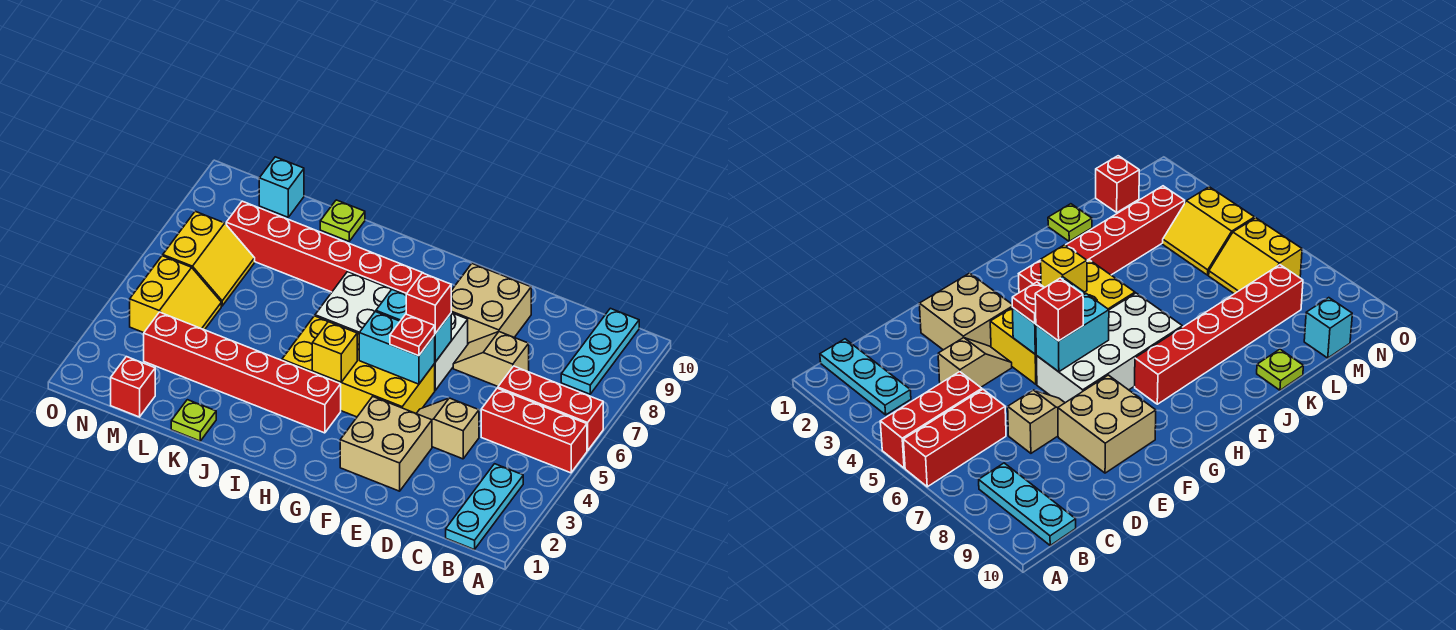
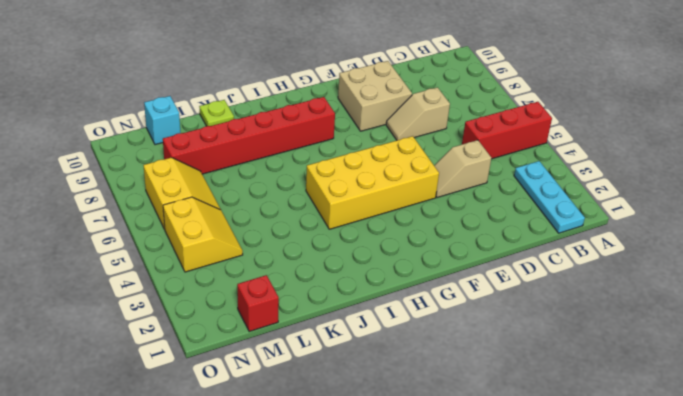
none -> red 1x3 brick [498,366,603,451]
none -> cyan 1x3 plate [561,308,639,394]
none -> tan 2x2 brick [340,397,432,491]

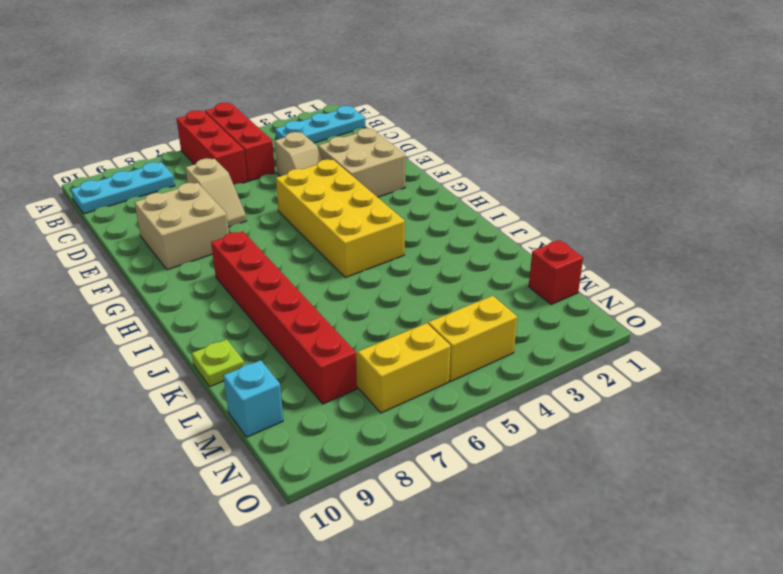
none -> white 2x4 brick [315,272,468,390]
none -> red 1x6 brick [144,312,341,433]
none -> lime 1x1 plate [171,400,216,441]

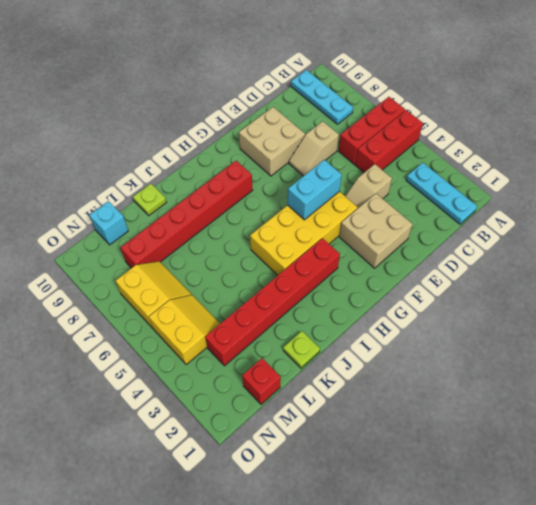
none -> white 2x4 brick [315,272,468,390]
none -> cyan 1x2 brick [376,289,451,362]
none -> yellow 1x1 brick [312,322,357,382]

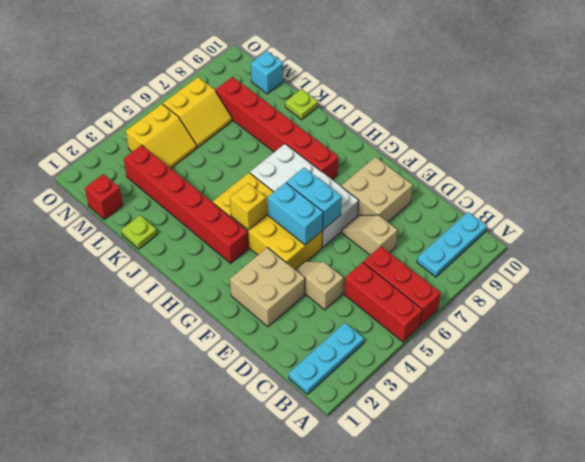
none -> red 1x1 plate [390,314,435,356]
none -> red 1x1 brick [406,273,451,333]

